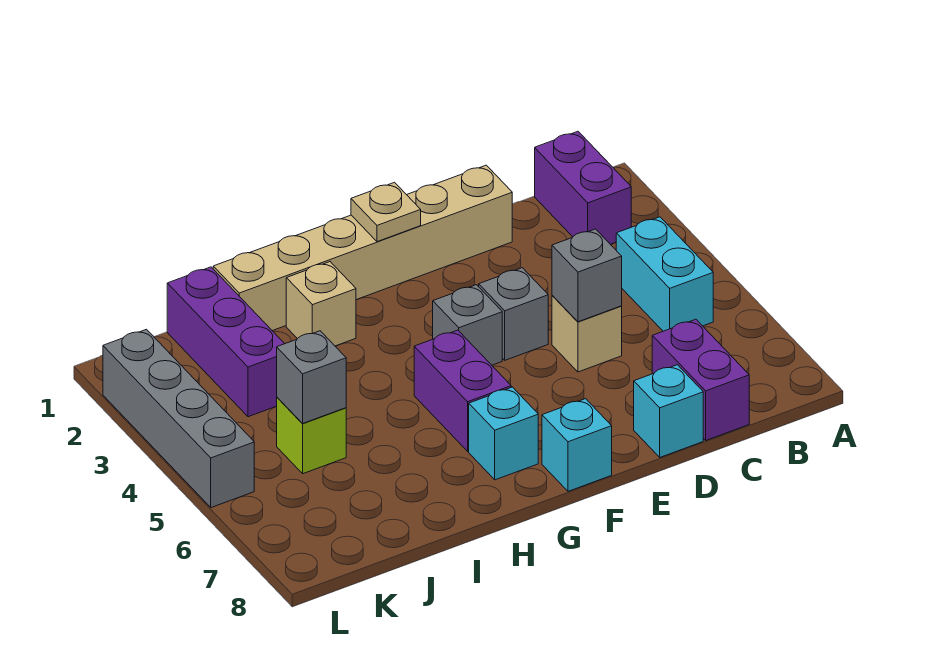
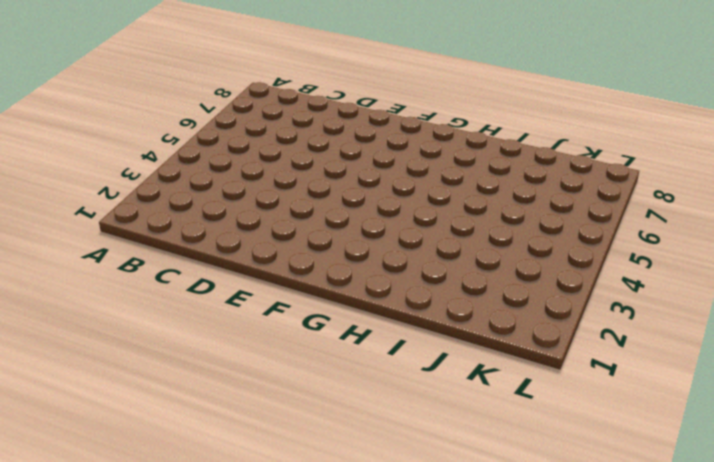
none -> purple 1x2 brick [535,131,631,244]
none -> cyan 1x2 brick [616,217,713,331]
none -> purple 1x2 brick [652,319,749,440]

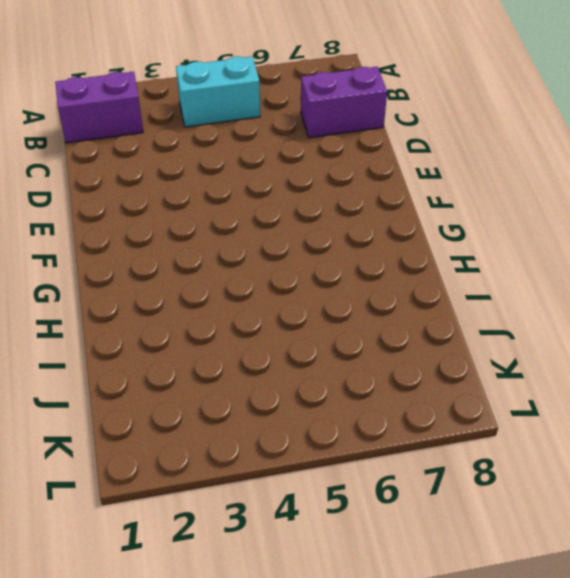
none -> tan 1x6 brick [213,165,512,331]
none -> tan 1x1 brick [552,295,622,372]
none -> cyan 1x1 brick [634,365,703,457]

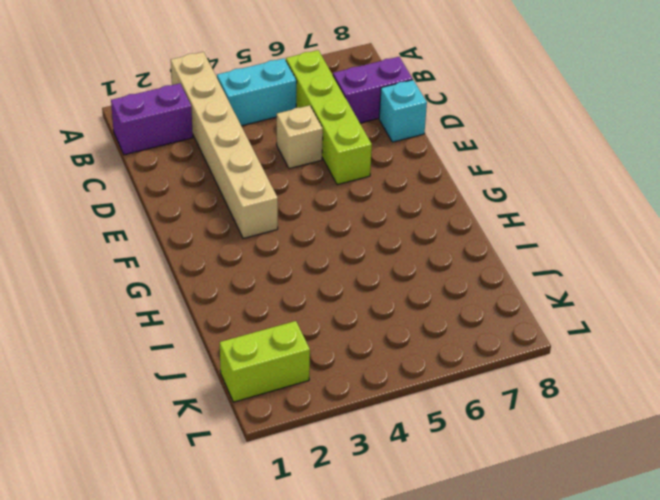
tan 1x6 brick [171,52,278,238] -> tan 1x6 brick moved to [213,165,512,331]
lime 1x4 brick [286,50,372,185] -> none
lime 1x2 brick [220,321,310,402] -> none
none -> grey 1x1 brick [479,268,548,360]
none -> grey 1x1 brick [433,285,502,365]
none -> cyan 1x1 brick [542,399,612,491]

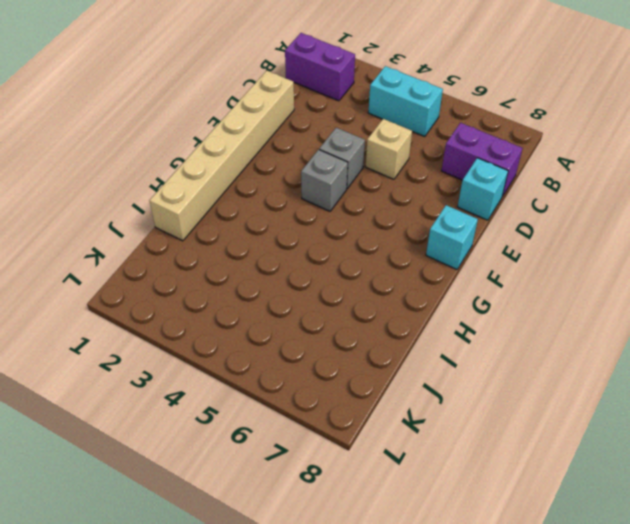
none -> purple 1x2 brick [414,330,511,451]
none -> cyan 1x1 brick [469,387,538,480]
none -> tan 1x1 brick [286,262,356,346]

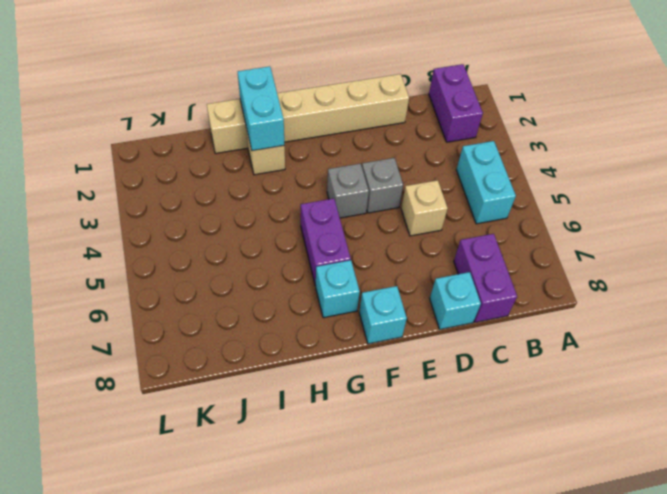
cyan 1x2 brick [238,66,284,151] -> none
none -> purple 1x3 brick [167,267,284,417]
none -> lime 1x1 brick [277,397,346,474]
none -> grey 1x4 brick [103,329,254,508]

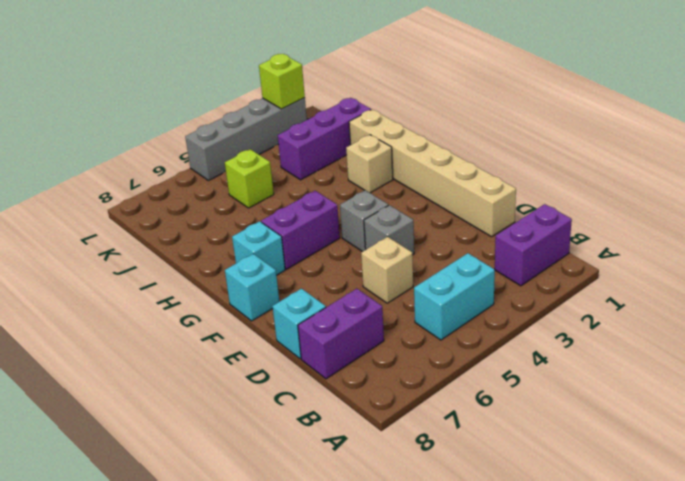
lime 1x1 brick [259,54,305,109] -> none
none -> grey 1x1 brick [552,229,622,322]
none -> tan 1x1 plate [351,182,421,242]
none -> grey 1x1 brick [277,331,346,424]

